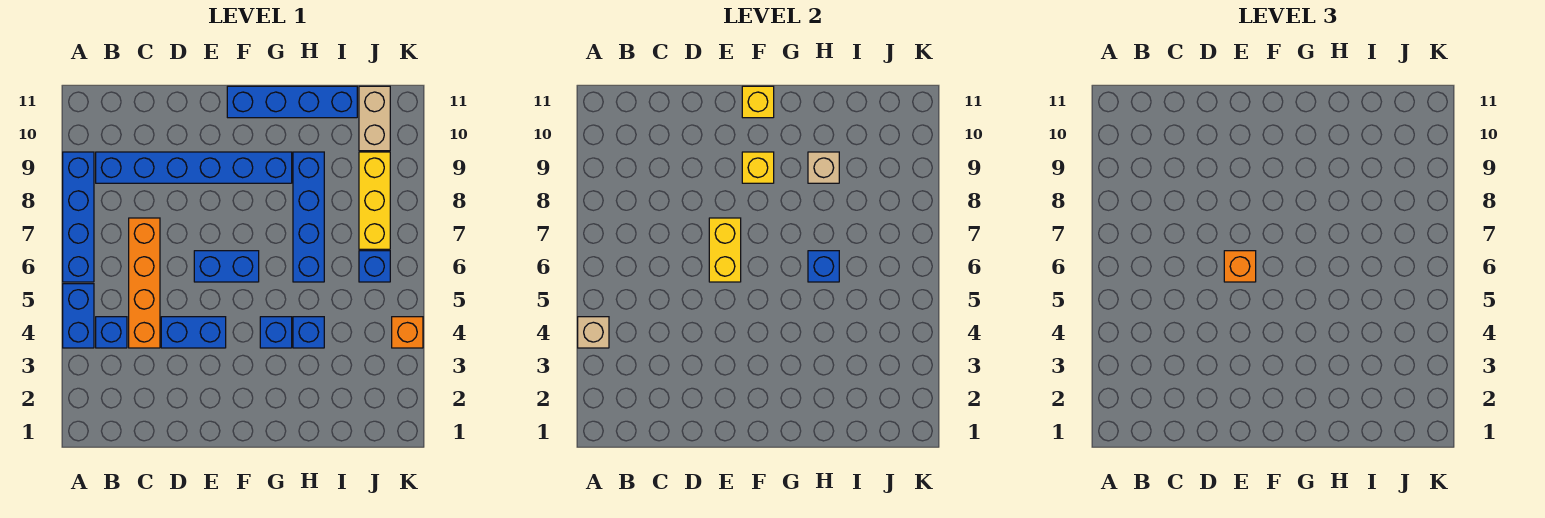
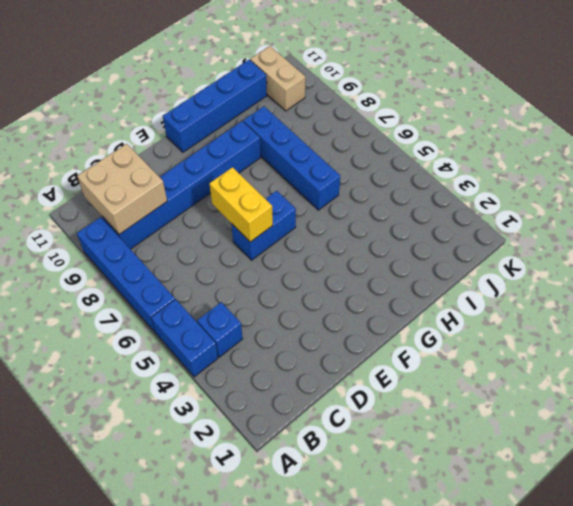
tan 2x2 brick [77,144,167,234] -> none
none -> orange 1x4 brick [129,218,160,348]
none -> blue 1x2 brick [161,317,226,348]
none -> blue 1x1 brick [260,317,292,348]

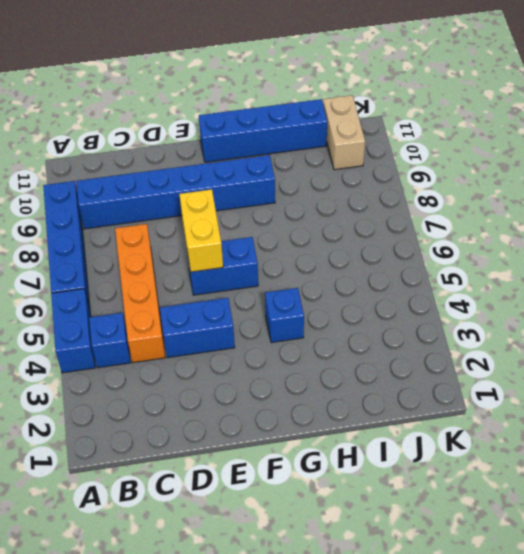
none -> blue 1x1 brick [293,317,324,348]
none -> blue 1x4 brick [293,152,324,282]
none -> blue 1x1 brick [359,251,390,282]

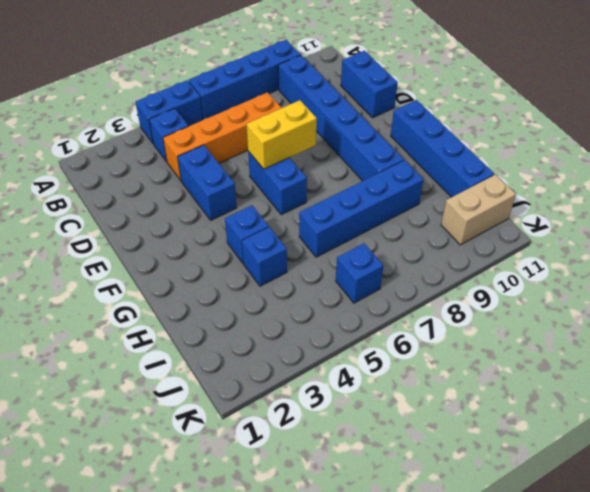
blue 1x2 brick [341,51,398,118] -> none
none -> yellow 1x3 brick [359,152,390,249]
none -> orange 1x1 brick [392,317,423,348]
none -> tan 1x1 brick [578,317,609,348]

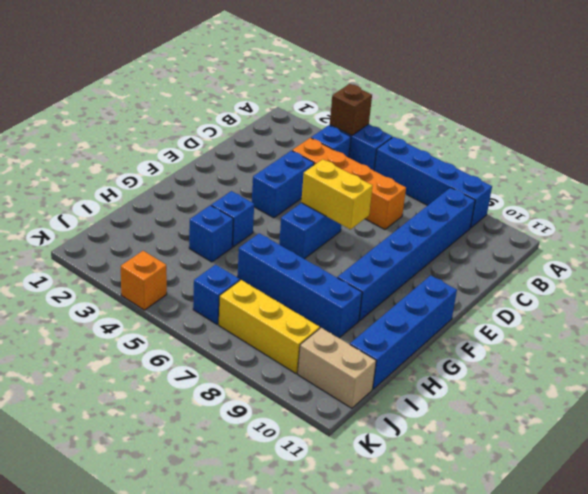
brown 1x1 brick [330,84,372,136] -> tan 1x1 brick [578,317,609,348]
none -> yellow 1x1 brick [742,152,774,183]
none -> yellow 1x1 brick [742,86,774,118]
none -> blue 1x1 brick [808,251,839,282]

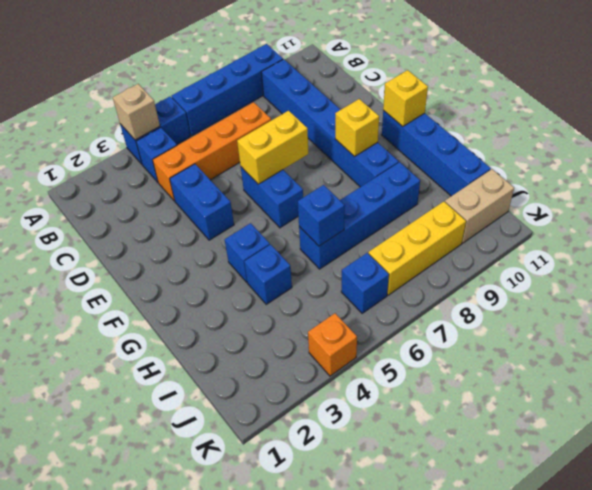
none -> tan 1x1 brick [808,152,839,183]
none -> orange 1x1 brick [1224,251,1256,282]

